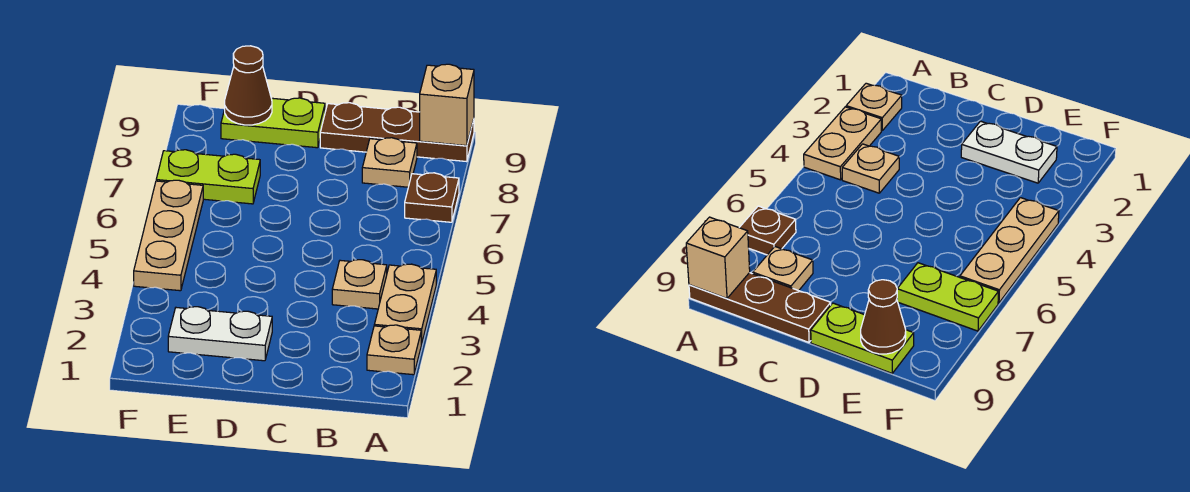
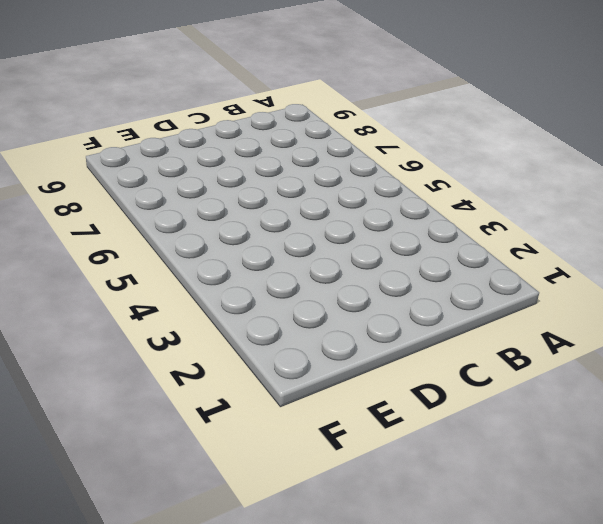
none -> tan 1x1 plate [367,325,421,375]
none -> tan 1x2 plate [374,264,436,344]
none -> brown 1x1 plate [405,173,459,222]

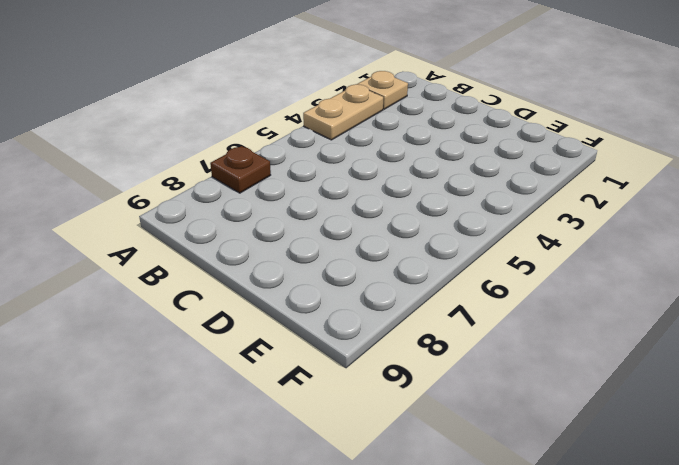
none -> brown 1x3 plate [320,103,474,162]
none -> tan 1x1 plate [332,260,387,309]
none -> tan 1x1 plate [362,138,417,187]

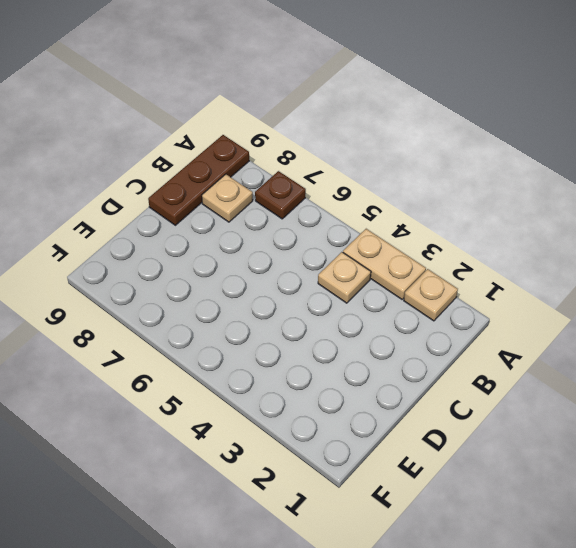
none -> white 1x2 plate [168,307,272,361]
none -> lime 1x2 plate [221,98,325,148]
none -> lime 1x2 plate [156,150,260,204]

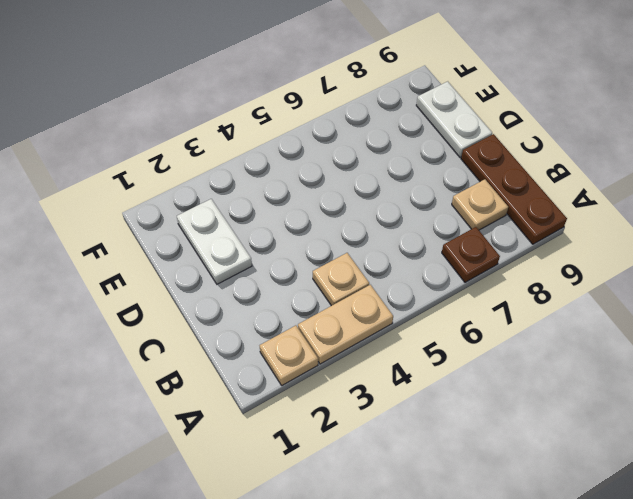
white 1x2 plate [416,81,492,157] -> lime 1x2 plate [221,98,325,148]
none -> lime 1x2 plate [156,150,260,204]
none -> tan 1x3 plate [134,180,203,291]
none -> tan 1x1 brick [420,64,474,146]

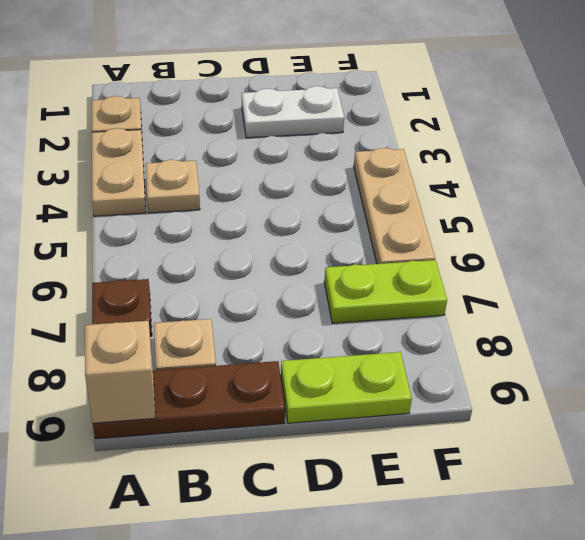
none -> brown 1x1 cone [225,46,272,125]

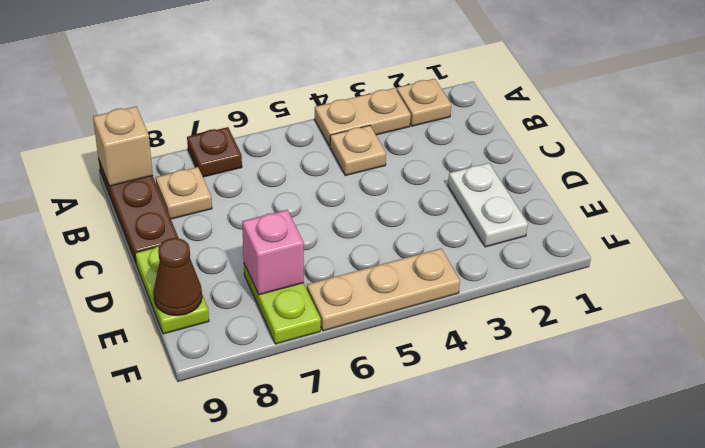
pink 1x1 brick [242,210,304,295] -> none

